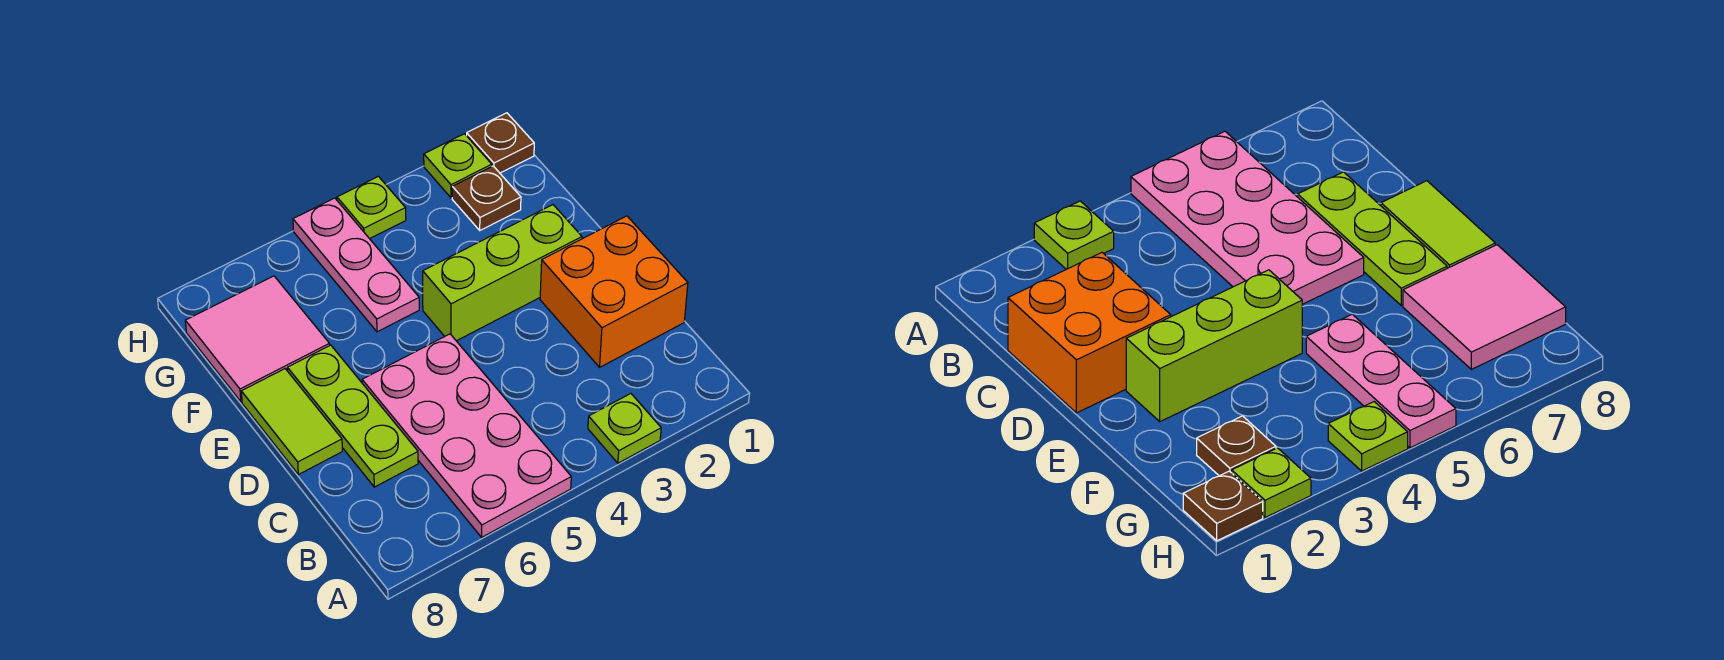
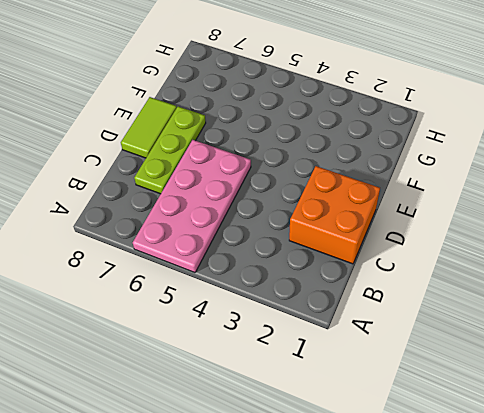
none -> lime 1x1 plate [588,394,661,463]
none -> lime 1x3 brick [423,205,582,341]
none -> pink 1x3 plate [293,198,419,332]

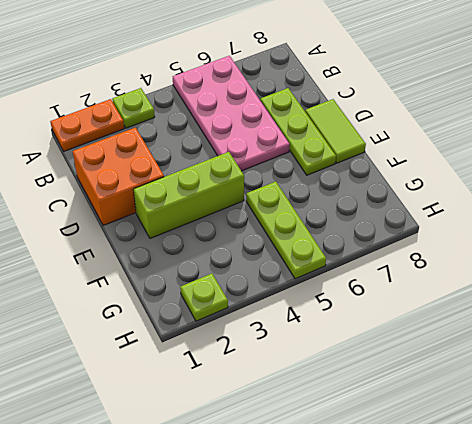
orange 1x2 plate [50,99,124,151] -> none
lime 1x3 plate [246,182,326,279] -> pink 1x3 plate [293,198,419,332]
none -> pink 2x2 tile [185,276,330,402]
none -> brown 1x1 plate [452,166,521,230]
none -> brown 1x1 plate [467,113,534,173]

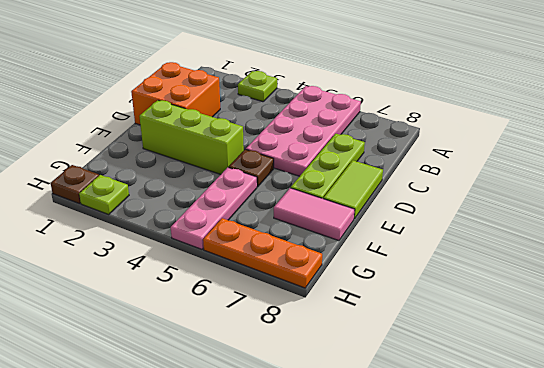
brown 1x1 plate [229,149,274,187] -> brown 1x1 plate moved to [452,166,521,230]
pink 1x2 tile [274,188,355,241] -> pink 2x2 tile [185,276,330,402]
orange 1x3 plate [203,218,322,288] -> none
none -> lime 1x1 plate [337,176,406,239]

